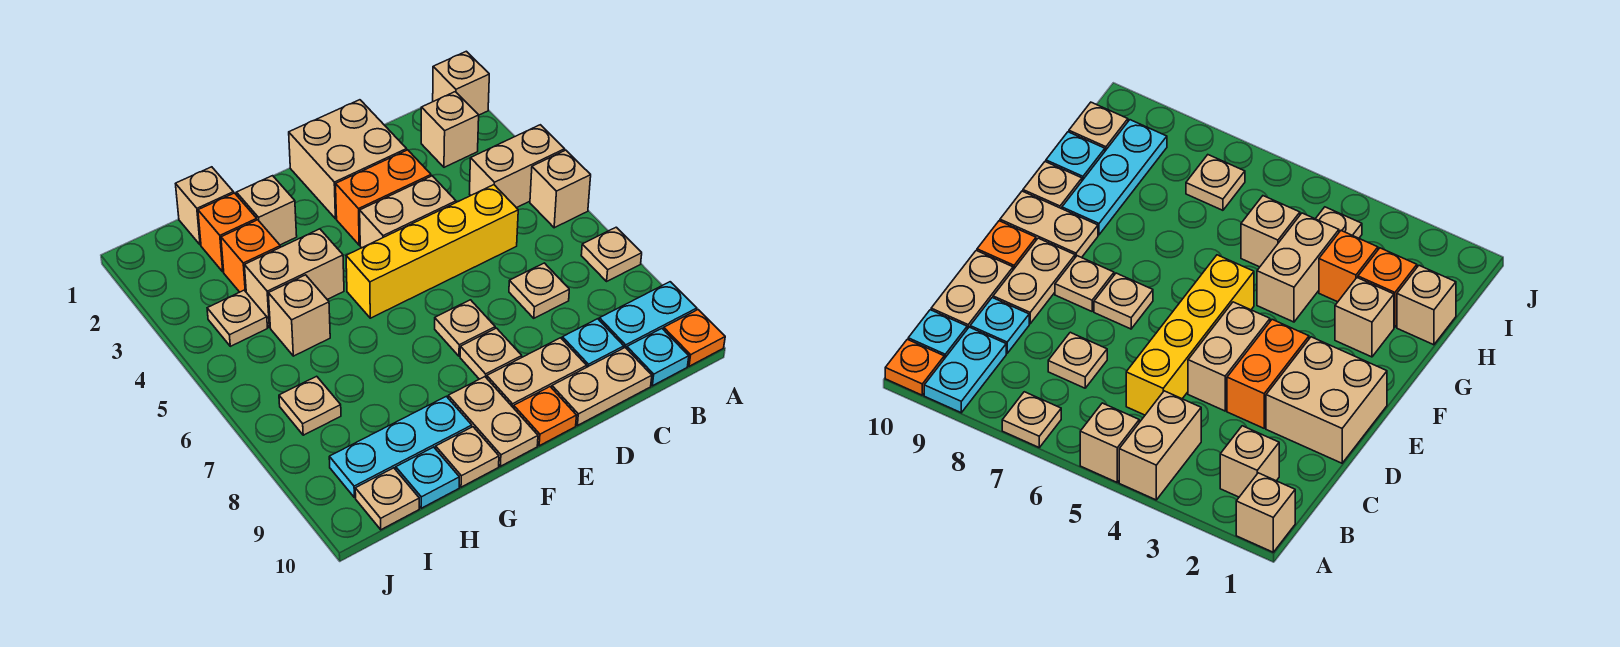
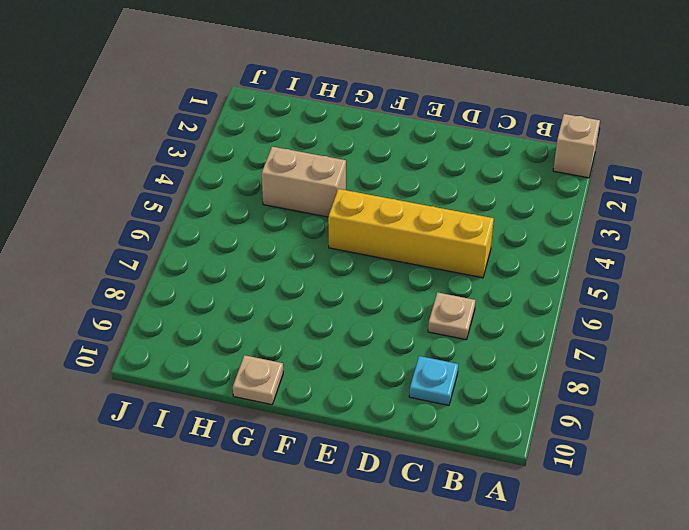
none -> tan 1x2 brick [470,125,565,208]
none -> tan 1x1 brick [530,150,591,228]
none -> tan 1x1 plate [581,227,642,281]
none -> cyan 1x2 plate [599,282,697,349]

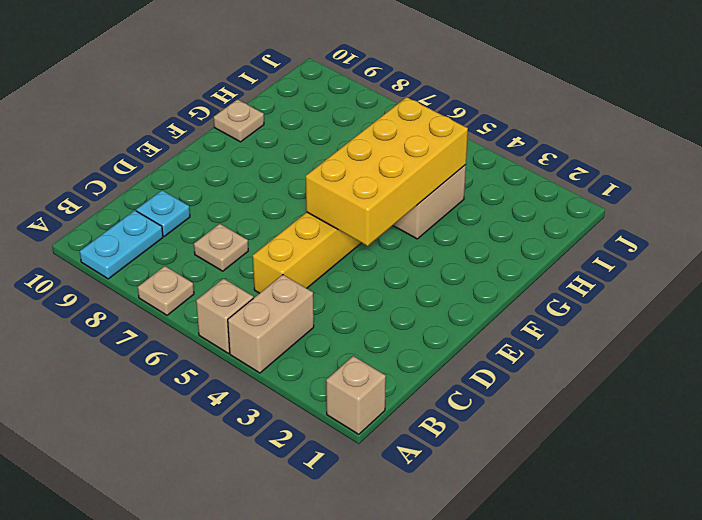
yellow 2x4 brick [306,97,468,246] -> none
none -> orange 1x1 plate [663,310,725,366]
none -> tan 1x1 brick [421,92,479,167]
none -> cyan 1x1 plate [627,329,689,386]
none -> tan 1x2 plate [552,348,652,426]

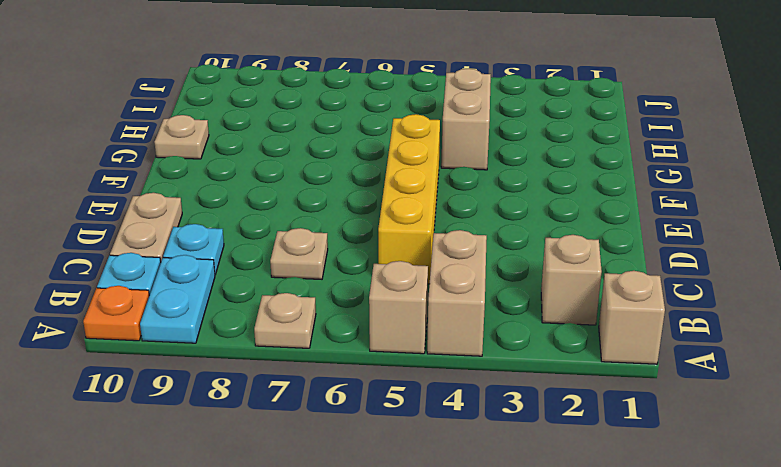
none -> tan 2x2 brick [289,100,407,219]
none -> orange 1x2 brick [336,150,431,245]
none -> tan 1x2 brick [360,176,456,248]
none -> tan 1x2 plate [487,338,587,408]

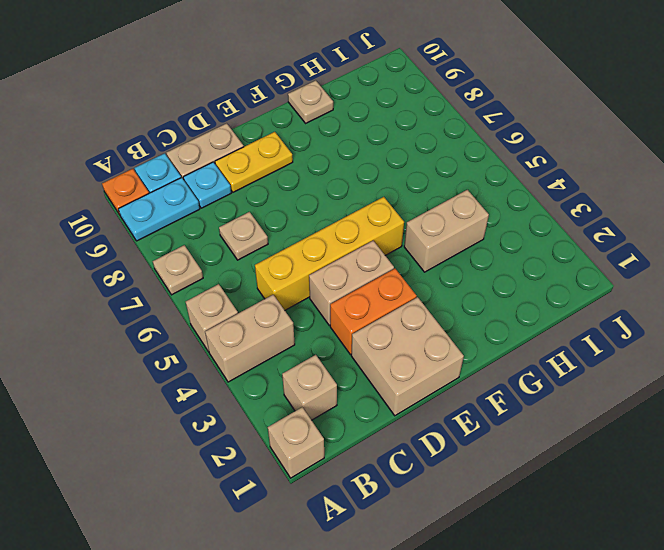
yellow 1x2 plate [215,132,293,192] -> tan 1x2 plate [487,338,587,408]
none -> tan 1x1 plate [435,300,495,356]
none -> tan 1x1 plate [460,328,522,379]
none -> orange 1x1 plate [514,387,577,446]
none -> tan 1x2 plate [448,377,538,466]

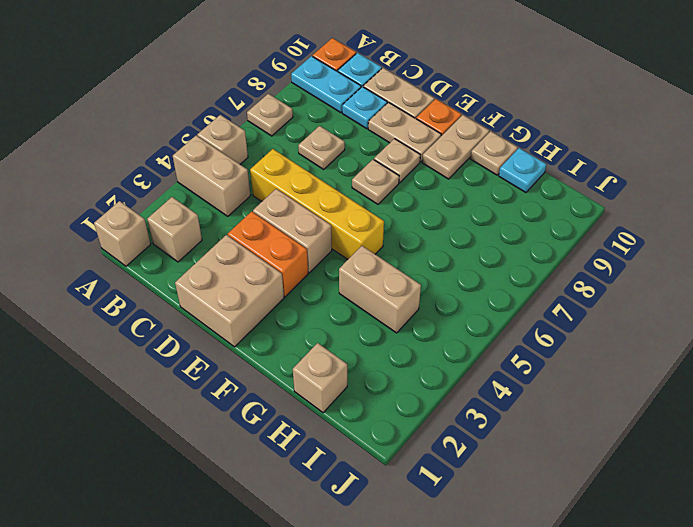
none -> tan 1x1 brick [236,176,297,245]
none -> cyan 1x3 plate [329,396,472,498]
none -> orange 1x1 brick [198,193,257,272]
none -> orange 1x1 brick [221,220,280,292]

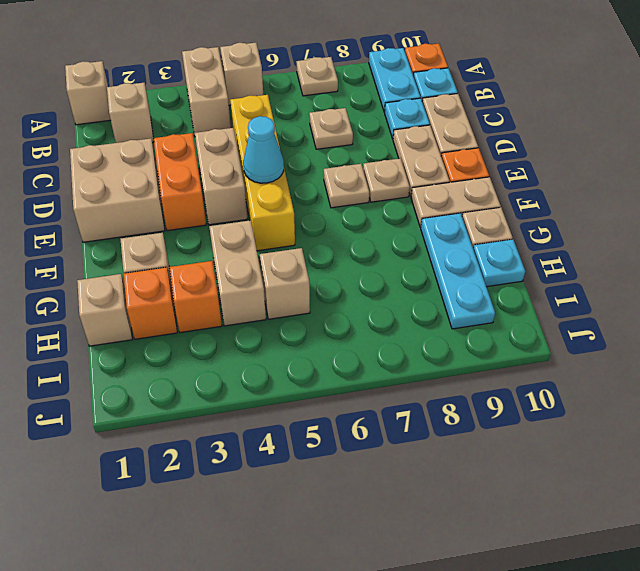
cyan 1x1 cone [243,116,284,183] -> none
none -> tan 1x1 plate [207,290,267,346]
none -> tan 1x1 plate [279,376,341,435]
none -> tan 1x1 plate [355,468,419,530]

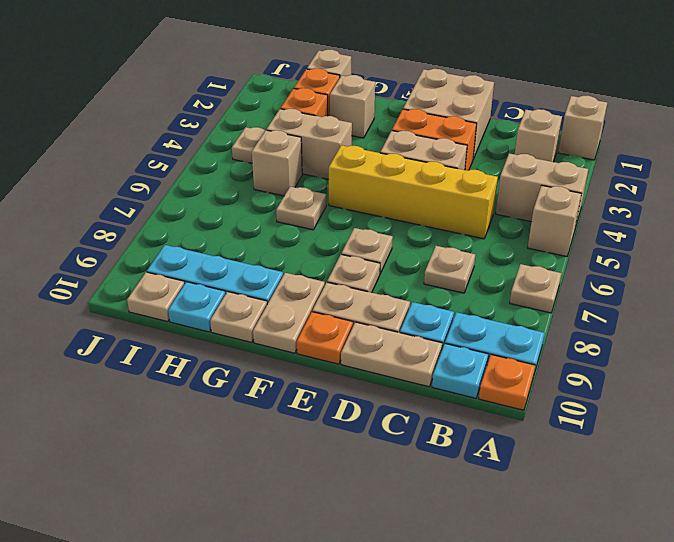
tan 1x1 plate [276,187,326,230] -> tan 1x1 plate moved to [279,376,341,435]

